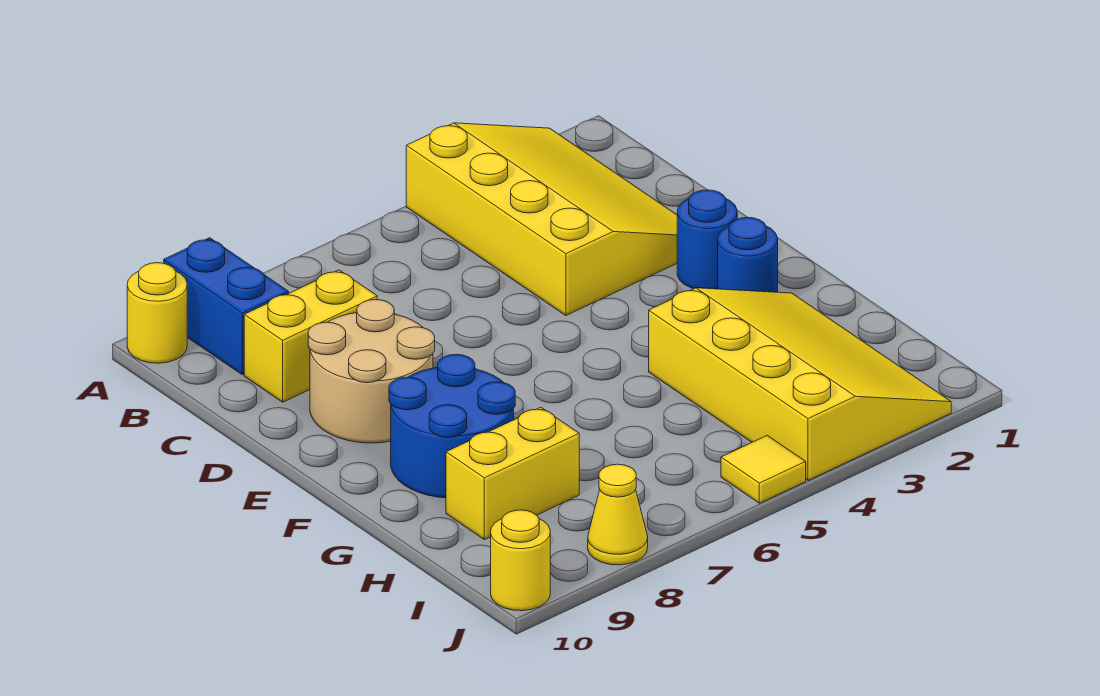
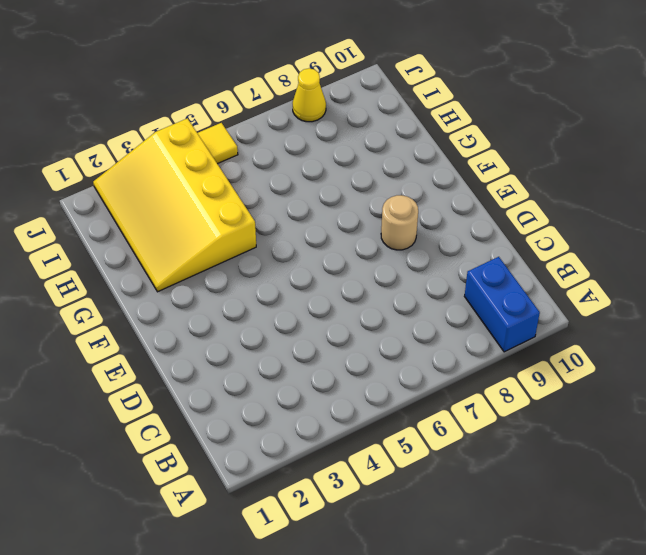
tan 1x1 round brick [381,195,418,250] -> tan 2x2 round brick [308,299,435,443]
none -> yellow 3x4 slope [406,123,677,315]
none -> yellow 1x1 round brick [127,263,187,363]
none -> yellow 1x2 brick [244,270,377,402]

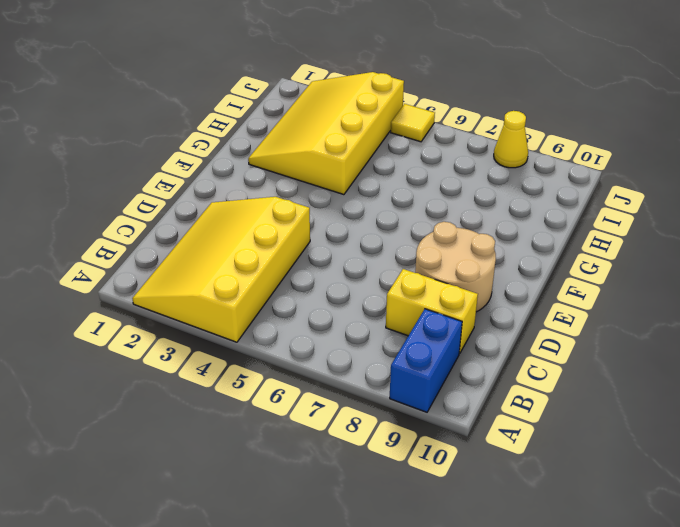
none -> yellow 1x1 round brick [127,263,187,363]
none -> blue 1x1 round brick [677,190,737,289]
none -> blue 1x1 round brick [718,217,778,292]

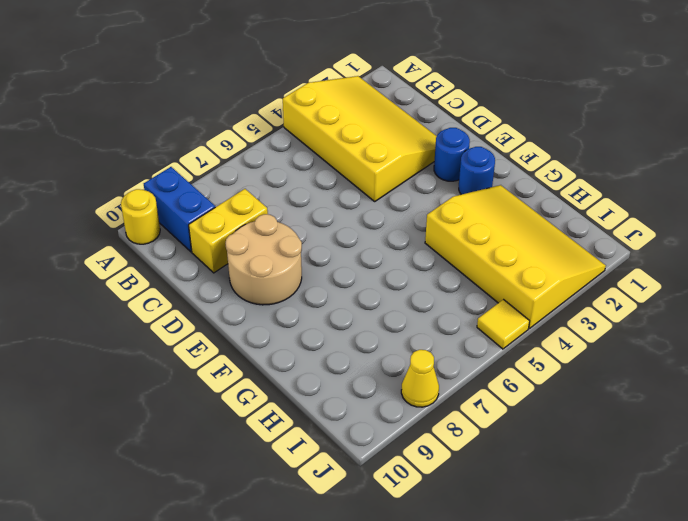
none -> blue 2x2 round brick [389,354,515,498]
none -> yellow 1x2 brick [446,407,579,540]
none -> yellow 1x1 round brick [491,510,550,611]

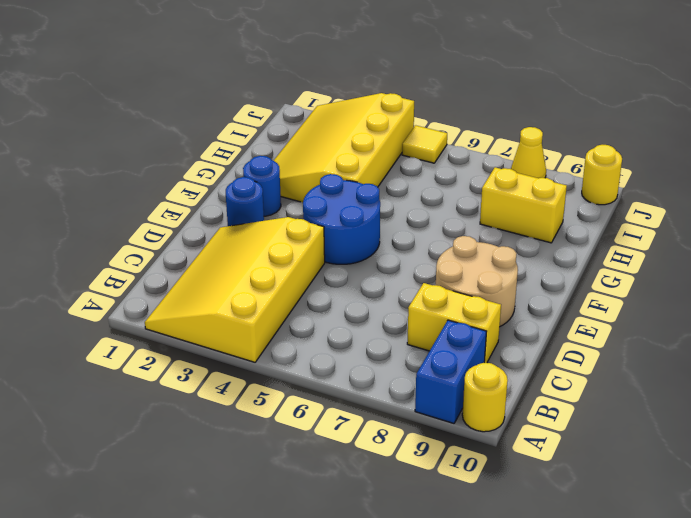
blue 2x2 round brick [303,174,380,264] -> blue 2x2 round brick moved to [389,354,515,498]

